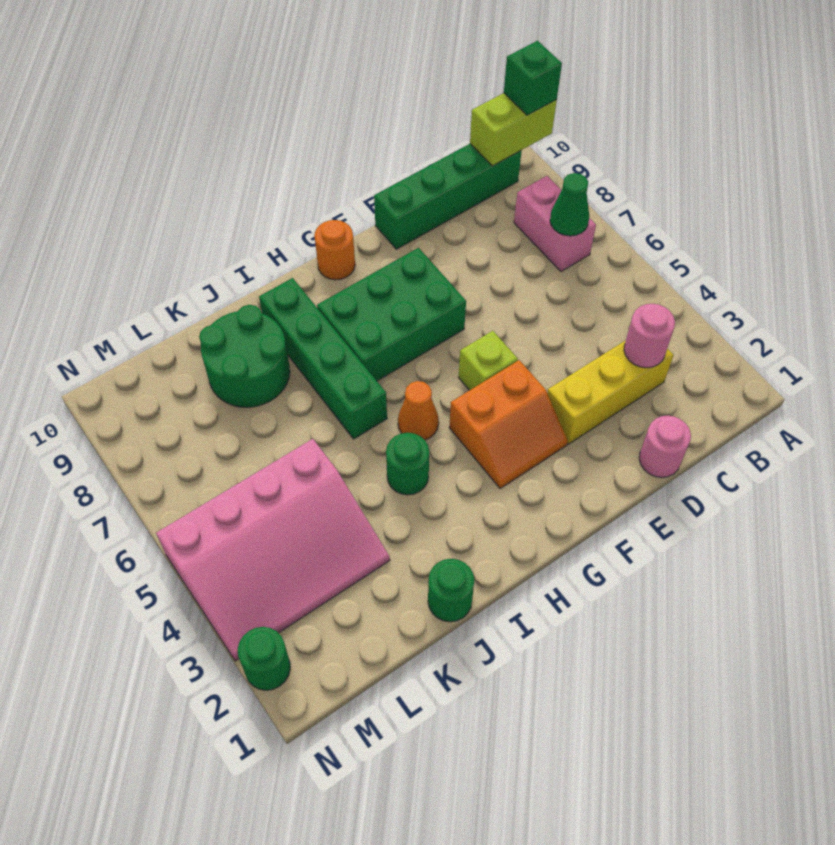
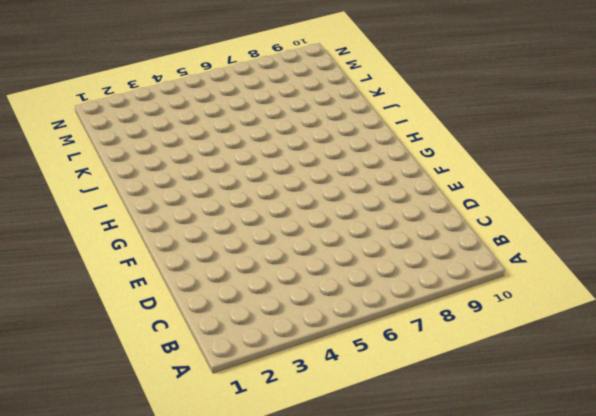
none -> pink 1x2 brick [514,176,596,272]
none -> green 1x4 brick [374,144,521,249]
none -> yellow 1x3 brick [547,340,674,444]

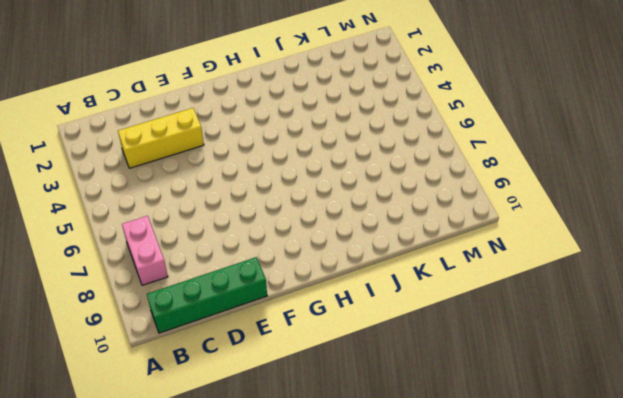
none -> pink 1x1 round brick [639,416,691,478]
none -> orange 2x2 slope [449,360,568,489]
none -> lime 1x1 brick [459,331,518,390]

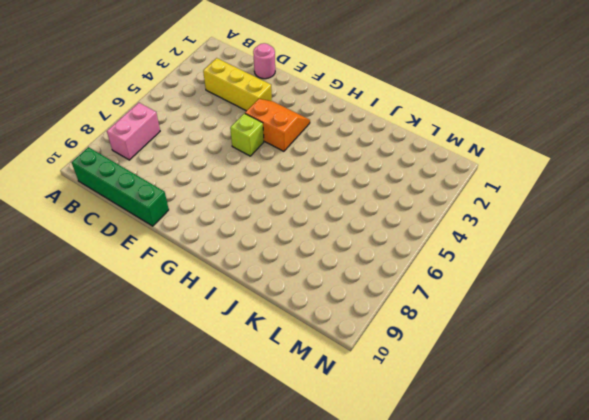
none -> green 2x3 brick [317,248,466,381]
none -> orange 1x1 round brick [314,220,355,280]
none -> orange 1x1 cone [398,381,439,440]

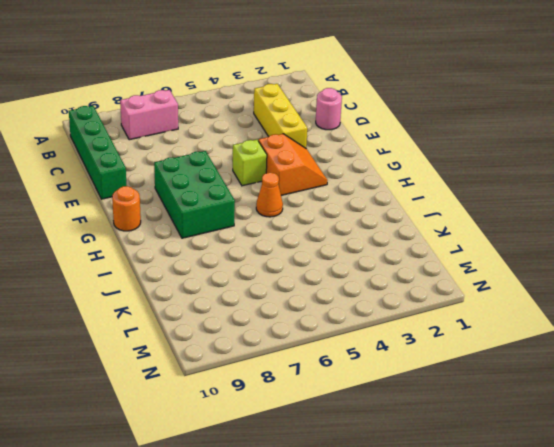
none -> green 1x1 round brick [386,433,429,495]
none -> green 1x4 brick [259,278,387,439]
none -> green 1x1 round brick [428,559,474,622]

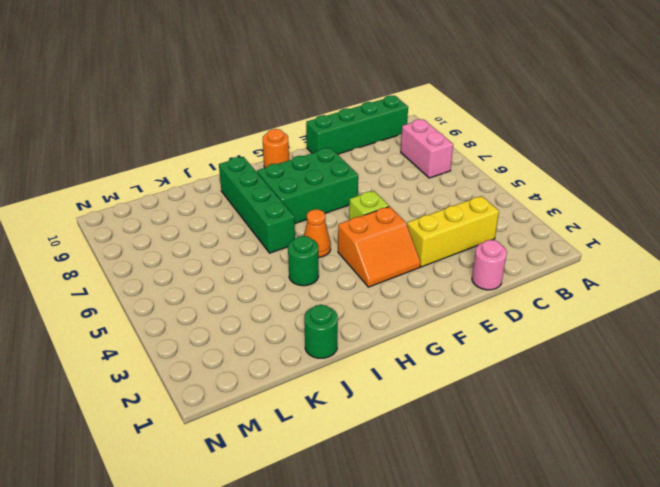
none -> green 2x2 round brick [199,305,290,407]
none -> pink 3x4 slope [156,439,390,661]
none -> green 1x1 round brick [238,627,290,690]

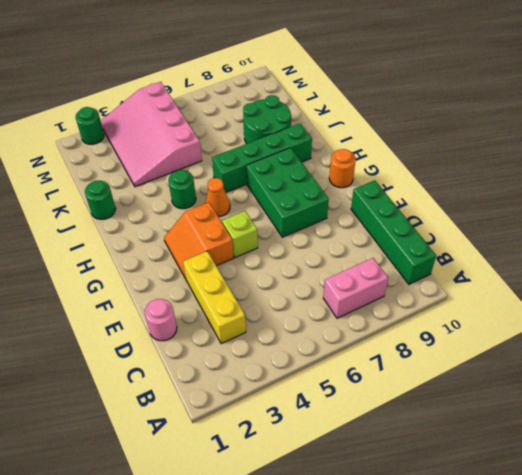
none -> lime 1x2 brick [470,93,557,166]
none -> green 1x1 cone [550,173,589,236]
none -> pink 1x1 round brick [624,304,675,368]

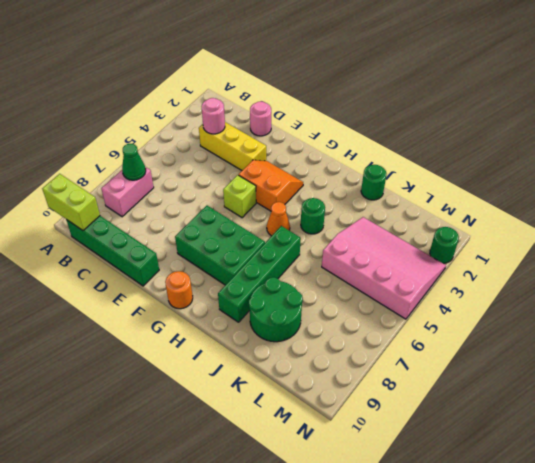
none -> green 1x1 brick [504,41,562,115]

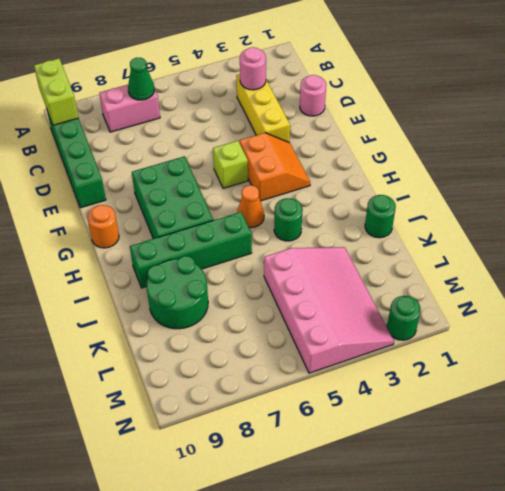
none -> green 1x1 brick [504,41,562,115]

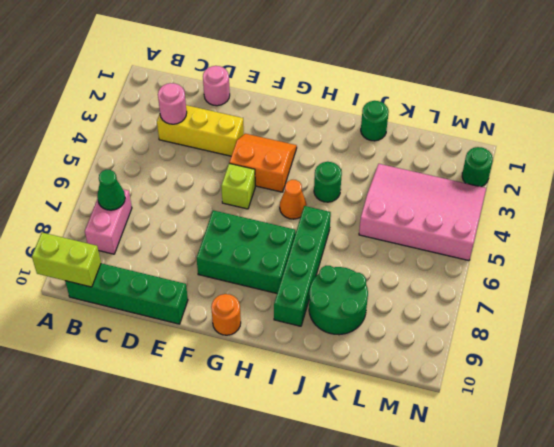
none -> green 1x1 brick [504,41,562,115]

